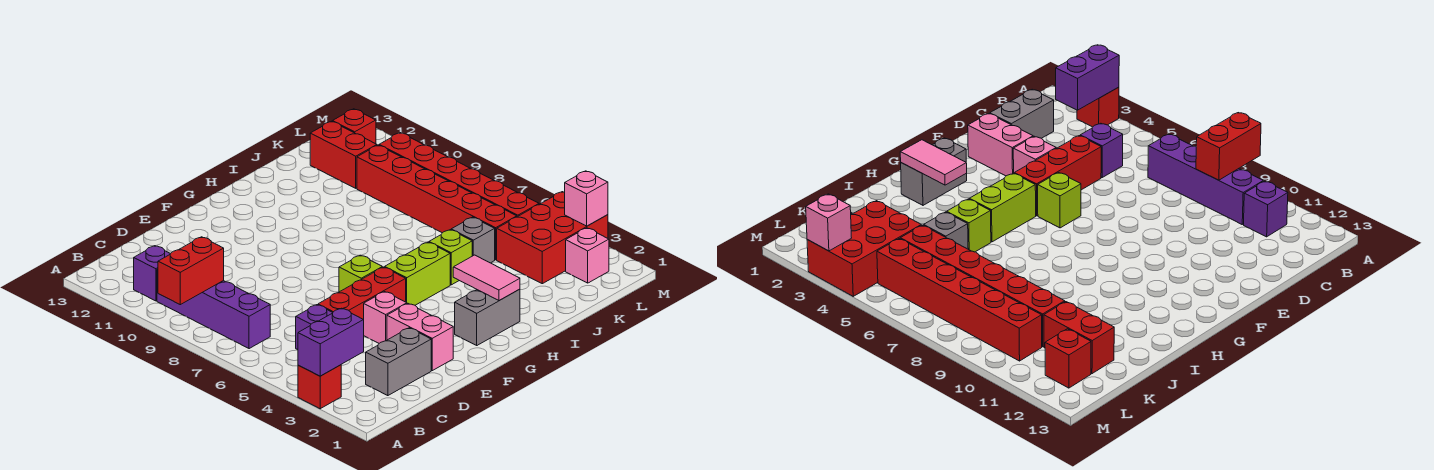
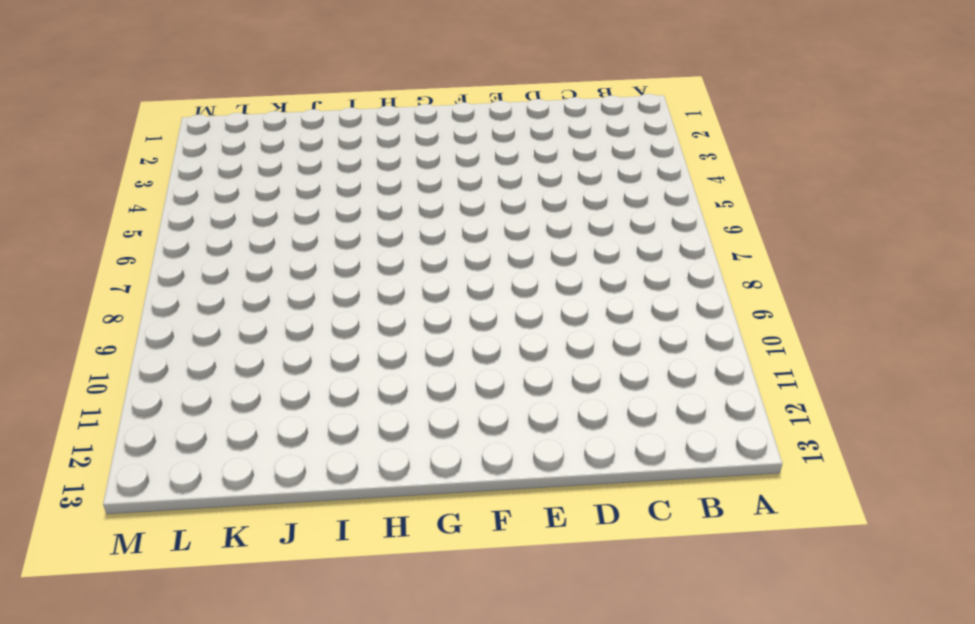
none -> red 1x1 brick [298,365,341,409]
none -> purple 1x4 brick [157,269,270,349]
none -> purple 1x1 brick [134,246,170,301]

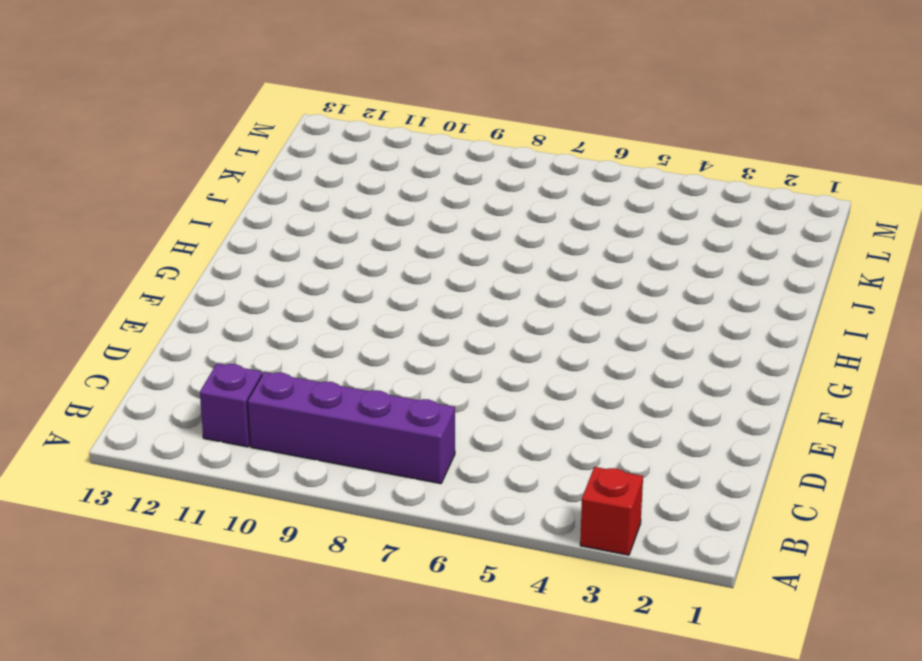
none -> grey 1x2 brick [366,328,431,396]
none -> purple 1x1 brick [296,305,333,350]
none -> red 1x3 brick [318,267,406,320]

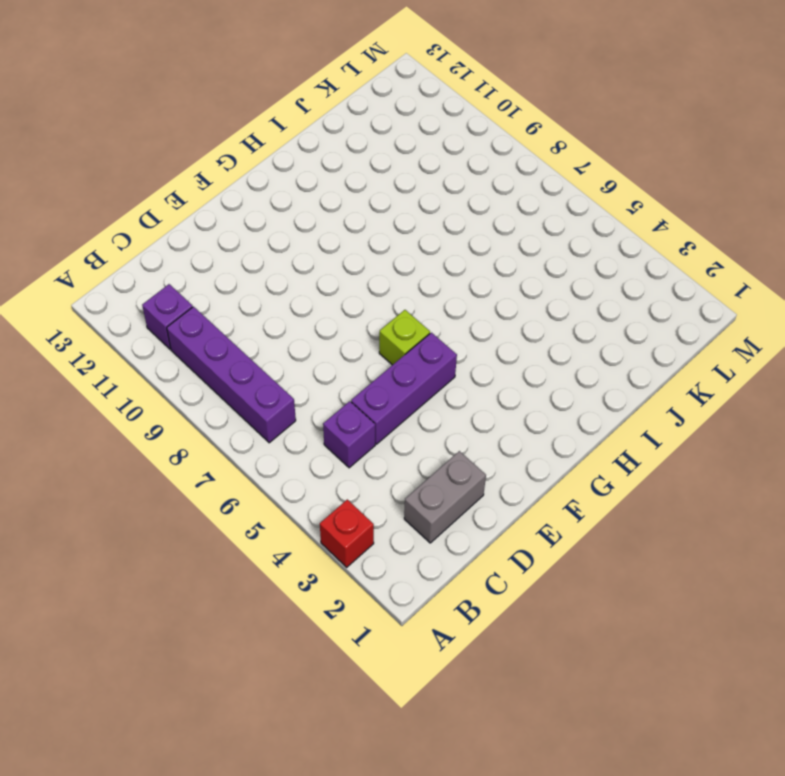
purple 1x3 brick [351,333,457,444] -> red 1x3 brick [318,267,406,320]
none -> pink 1x2 brick [387,304,453,371]
none -> pink 1x1 brick [364,292,407,343]
none -> grey 1x2 brick [455,289,520,345]

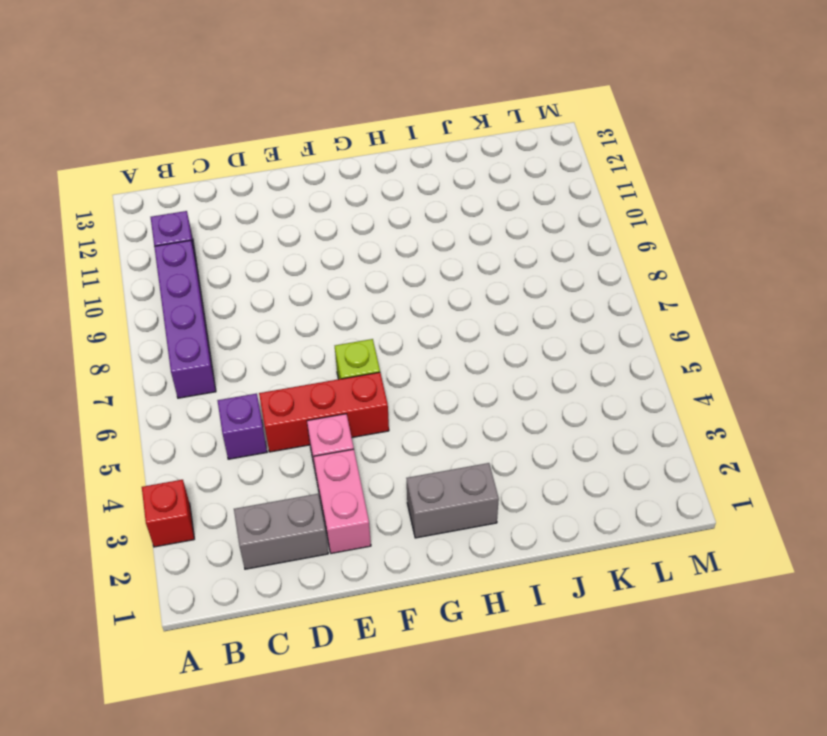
none -> lime 1x2 brick [385,242,450,305]
none -> lime 1x1 brick [429,230,472,285]
none -> grey 1x1 brick [451,217,495,263]

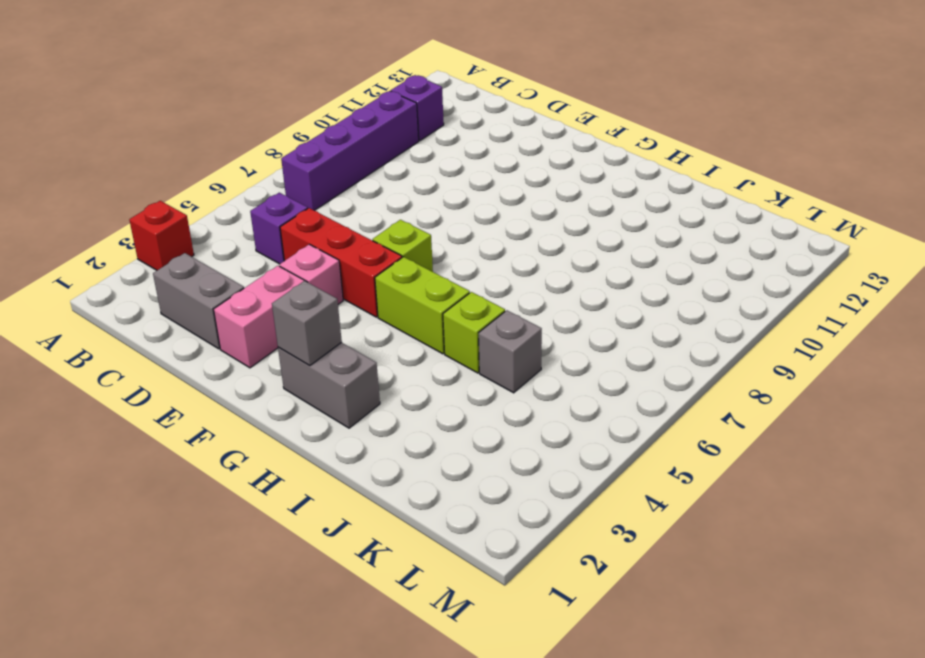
grey 1x1 brick [272,281,342,366] -> none
none -> red 2x3 brick [497,192,608,284]
none -> red 1x6 brick [357,145,517,260]
none -> red 1x2 brick [310,121,377,188]

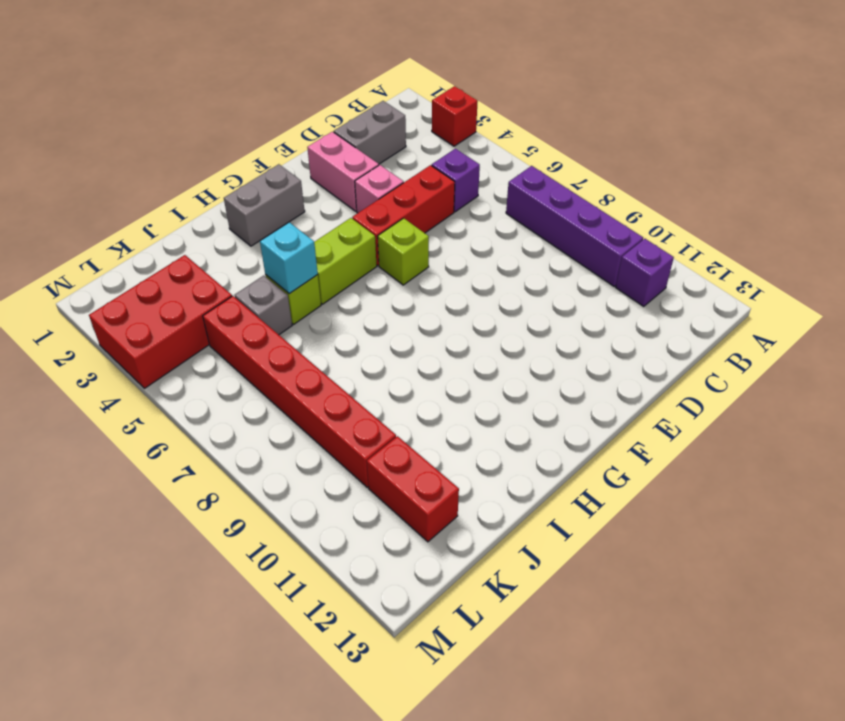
cyan 1x1 brick [260,222,318,294] -> none
none -> pink 1x1 brick [566,228,609,283]
none -> red 1x6 brick [379,133,539,217]
none -> red 1x1 brick [333,109,376,144]

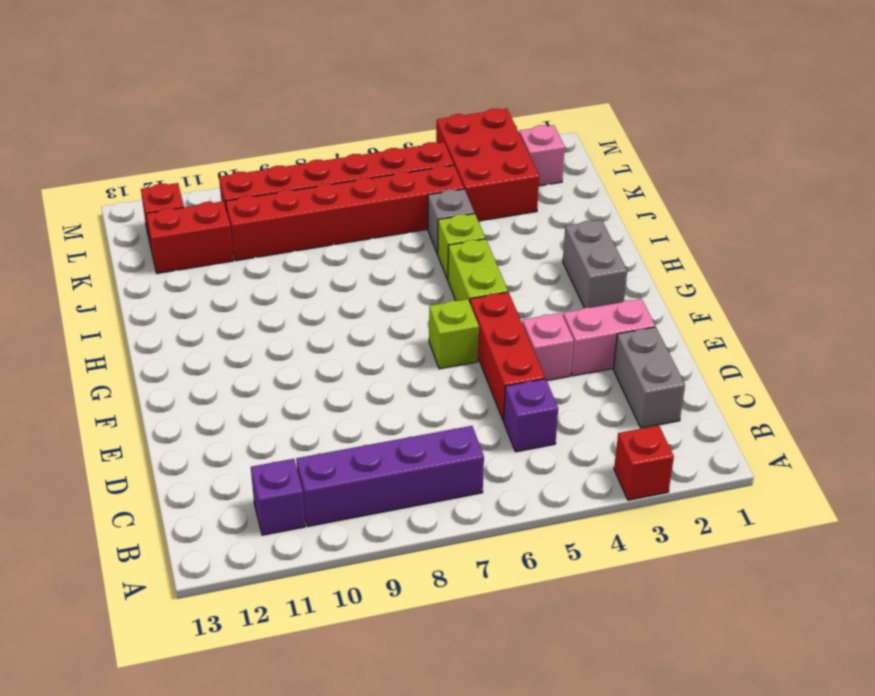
none -> purple 1x2 brick [298,308,364,376]
none -> red 1x2 brick [158,237,224,305]
none -> pink 1x2 tile [453,255,520,301]

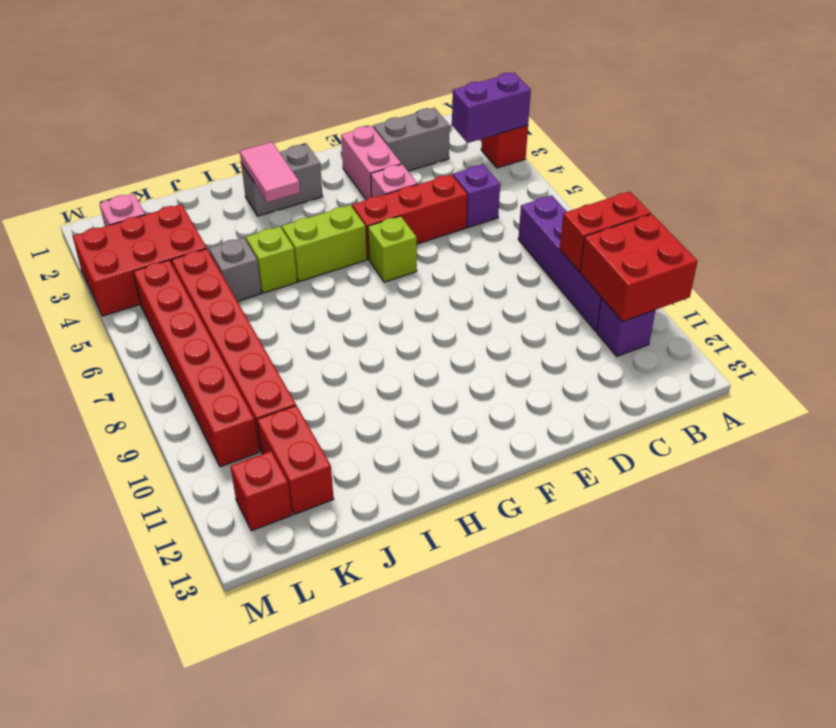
red 2x2 brick [580,214,698,322] -> none
none -> pink 1x1 brick [565,171,608,226]

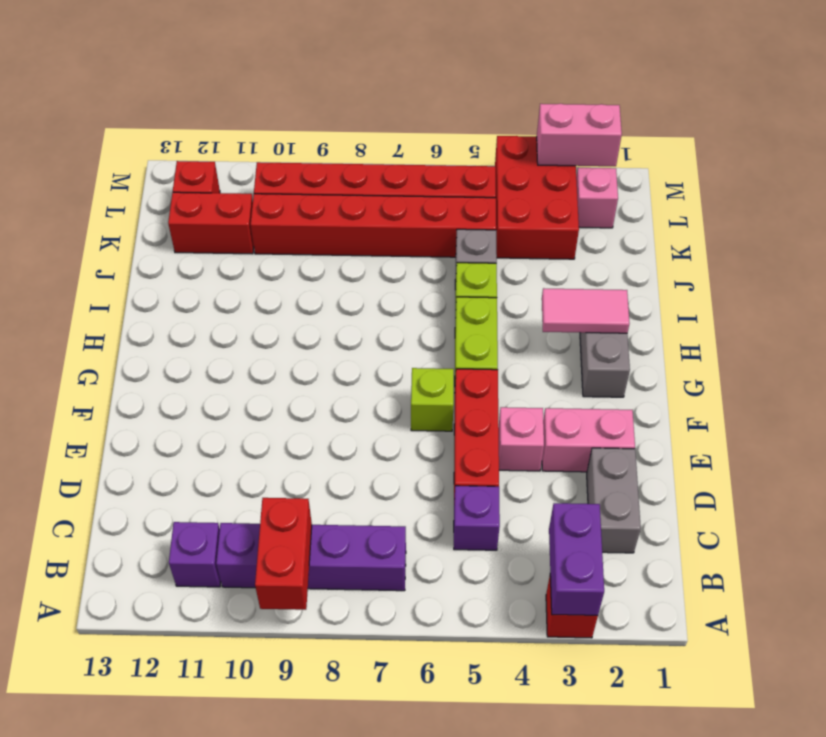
pink 1x2 brick [537,104,622,166] -> pink 1x1 brick [565,171,608,226]

